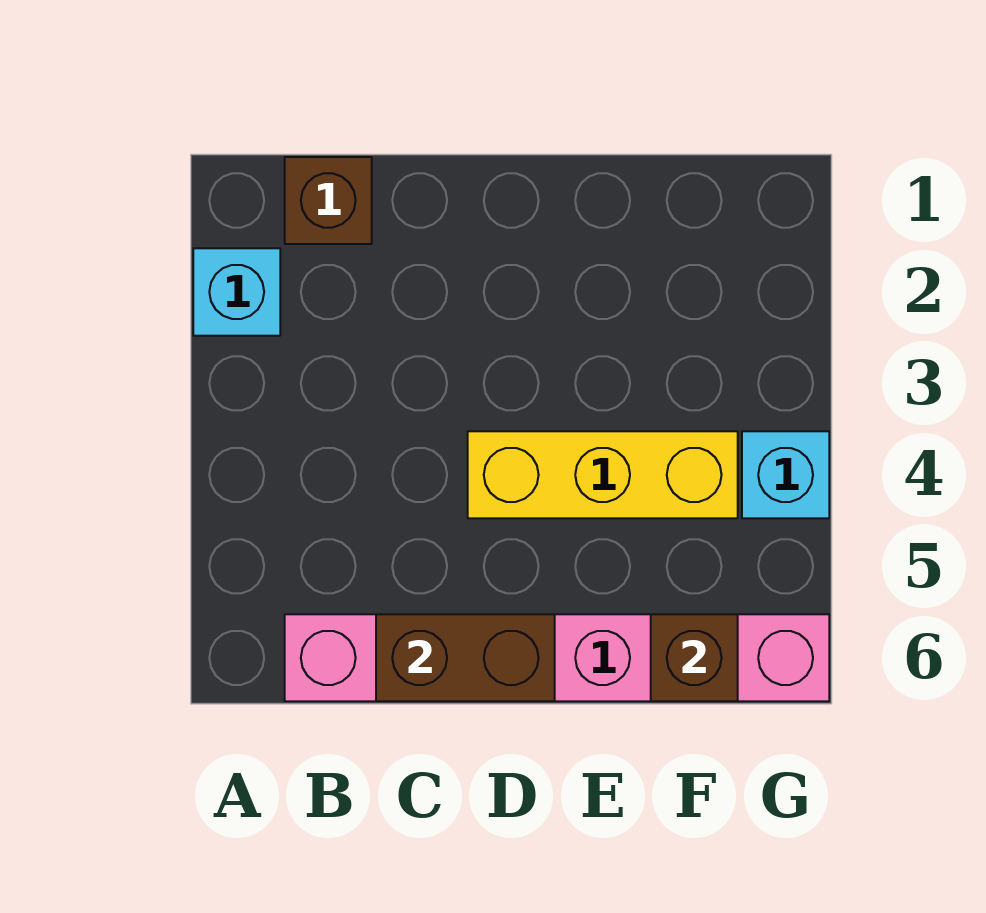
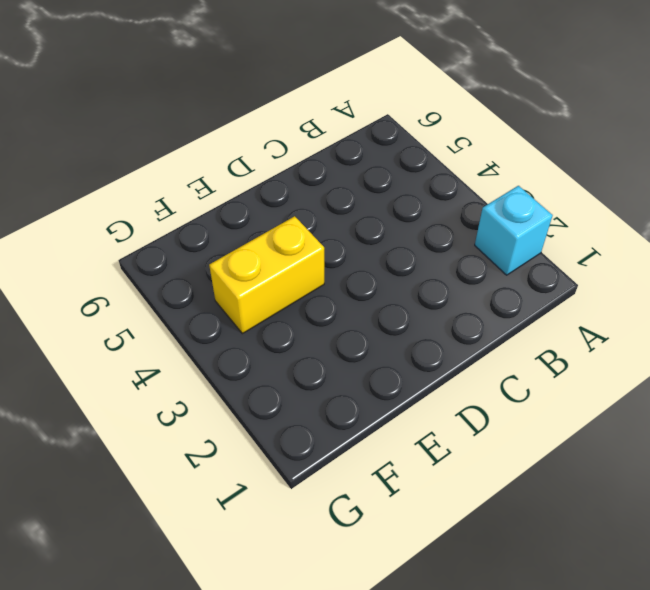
yellow 1x2 brick [209,216,324,334] -> yellow 1x3 brick [468,431,738,518]
none -> brown 1x1 brick [285,157,372,244]
none -> pink 1x6 brick [285,614,829,701]

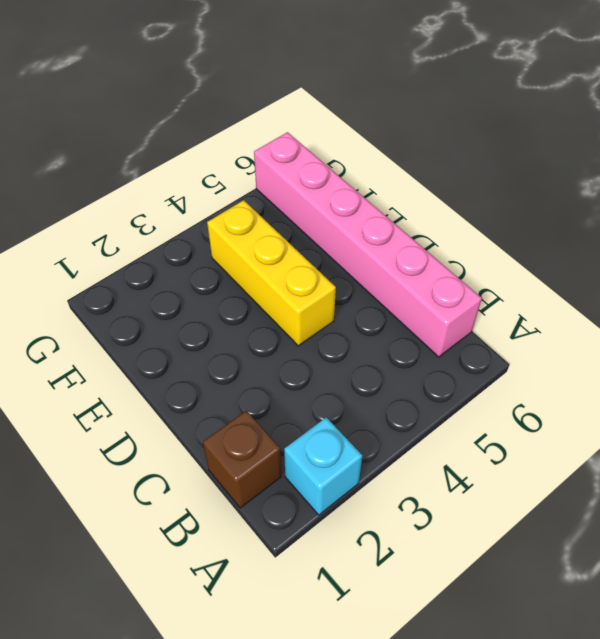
none -> cyan 1x1 brick [742,431,829,518]
none -> brown 1x2 brick [376,614,555,701]

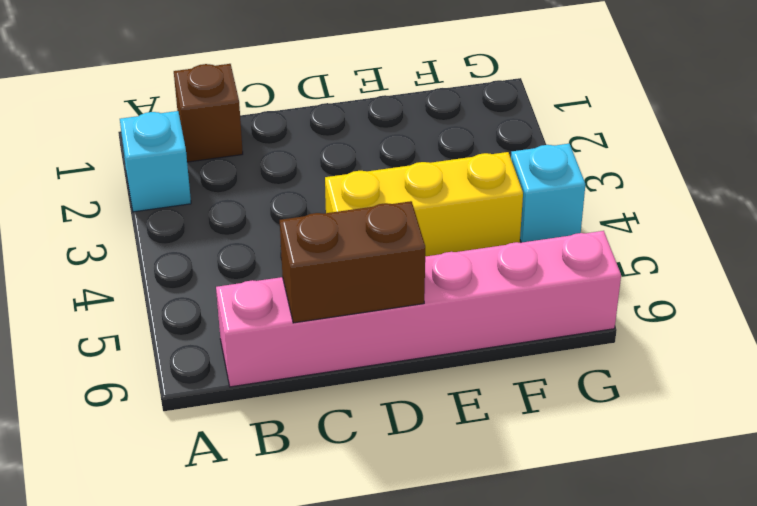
none -> brown 1x1 brick [651,614,738,701]

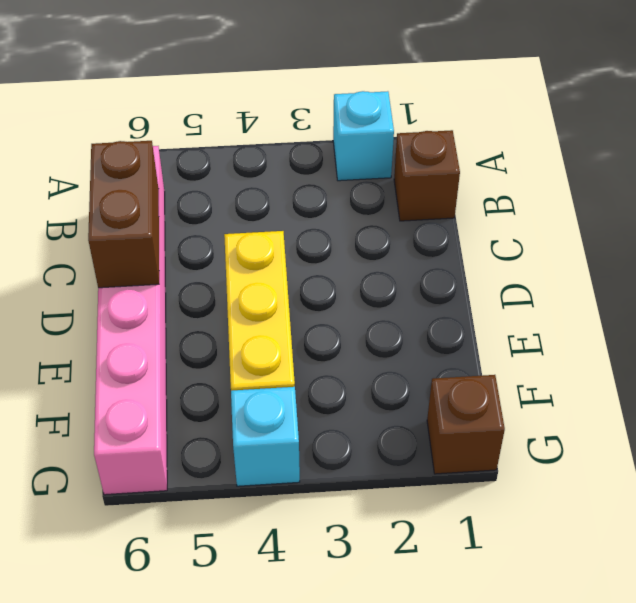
brown 1x1 brick [427,375,505,474] -> brown 1x1 brick moved to [651,614,738,701]

